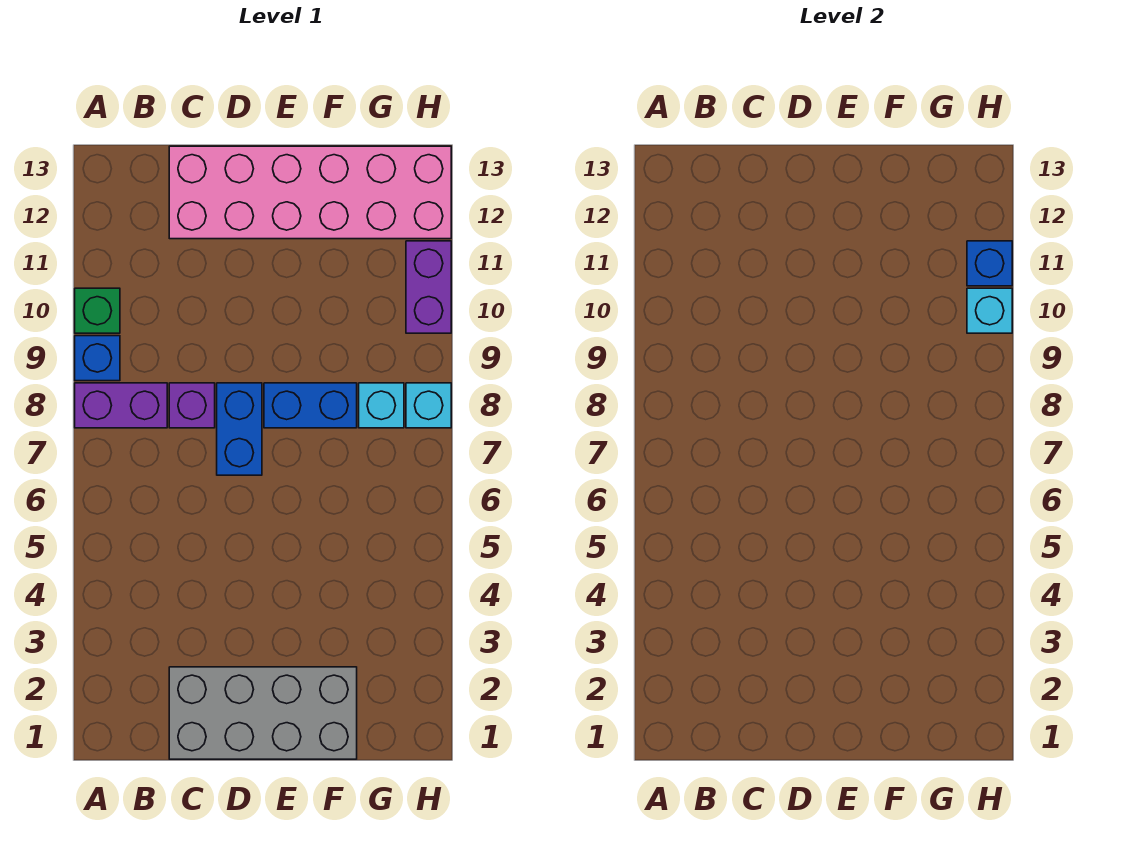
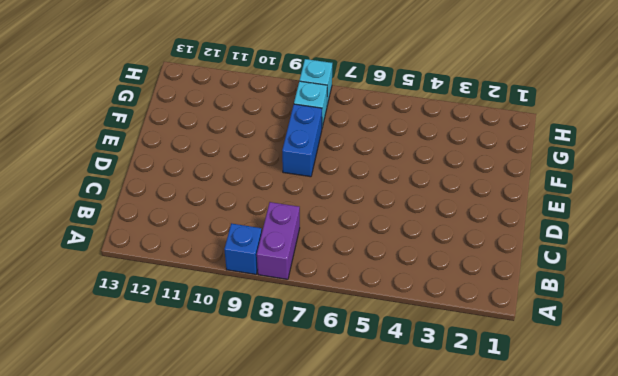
none -> green 1x1 brick [75,288,120,333]
none -> grey 2x4 brick [169,667,357,759]
none -> purple 1x1 brick [169,383,215,428]

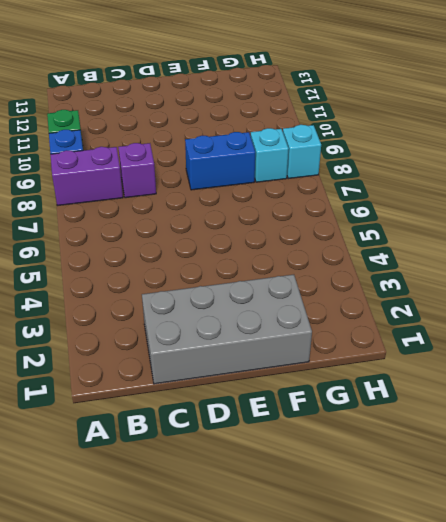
none -> pink 2x6 brick [169,146,451,239]
none -> blue 1x2 brick [217,383,262,475]
none -> purple 1x2 brick [406,241,451,333]

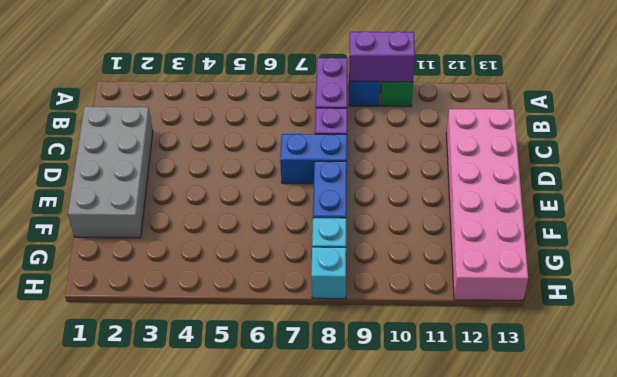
purple 1x2 brick [349,31,415,82] -> purple 1x2 brick moved to [406,241,451,333]
none -> cyan 1x1 brick [967,288,1012,333]
none -> blue 1x1 brick [967,241,1012,286]

